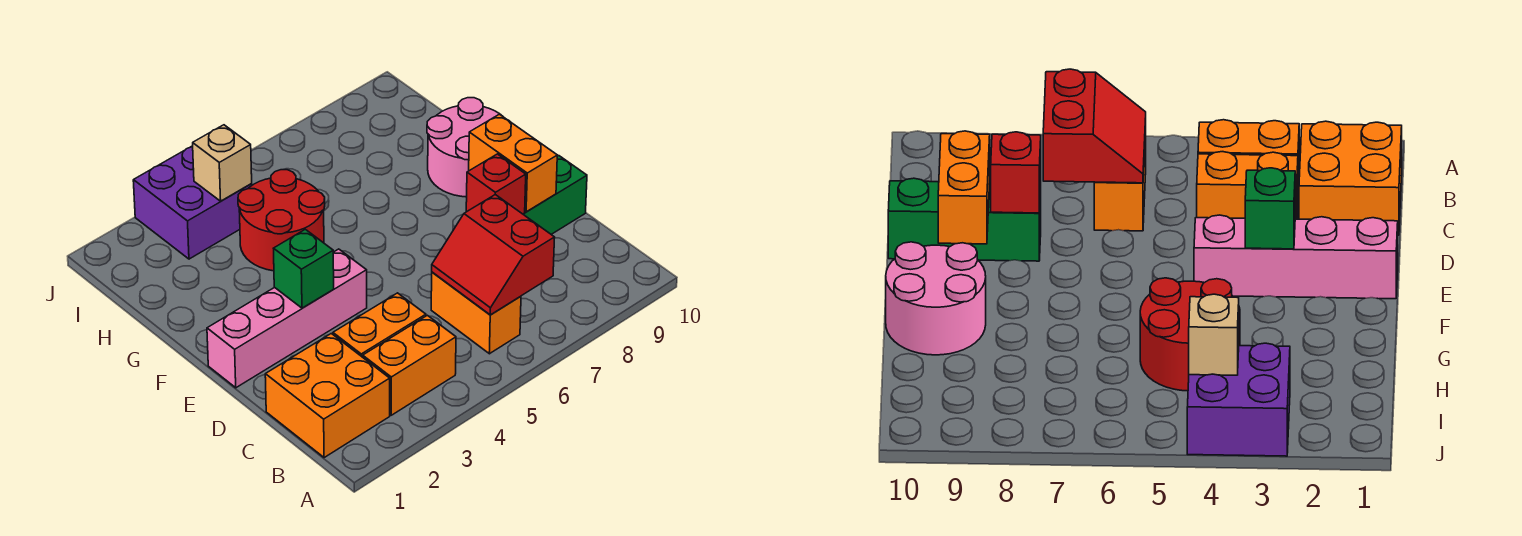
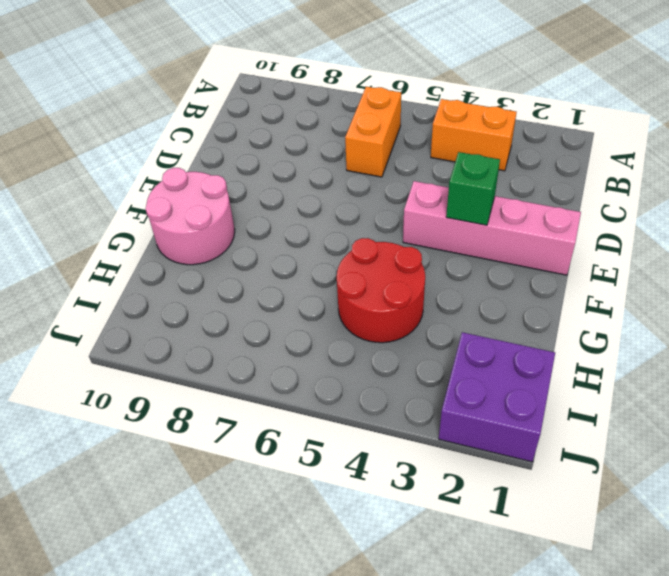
purple 2x2 brick [439,332,555,462] -> purple 2x2 brick moved to [133,146,252,259]
none -> orange 2x2 brick [265,334,390,458]
none -> orange 1x2 brick [333,293,426,357]
none -> green 1x3 brick [523,156,587,234]

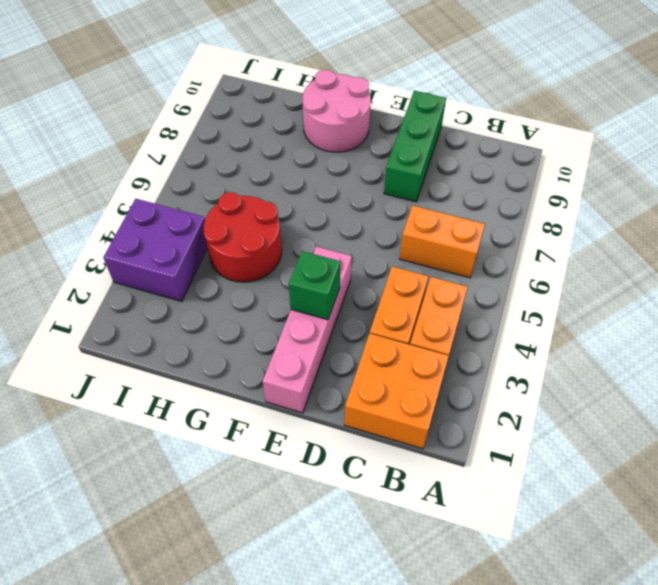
none -> red 2x2 slope [432,195,555,315]
none -> red 1x1 brick [466,154,526,214]
none -> orange 1x2 brick [469,114,557,212]

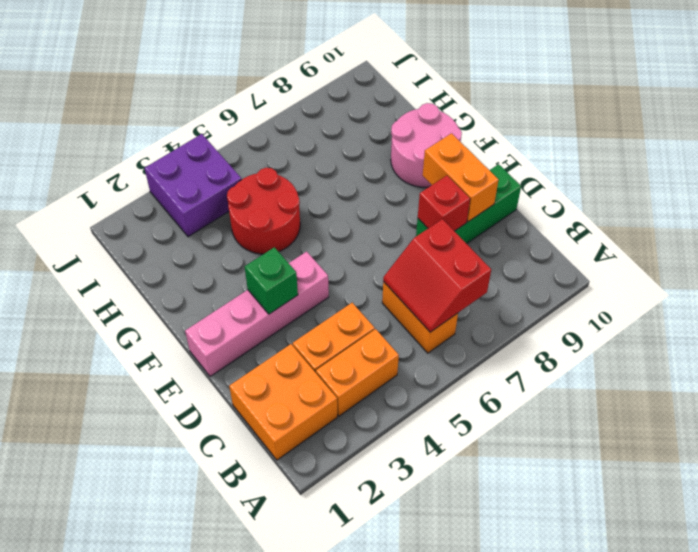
none -> tan 1x1 brick [193,125,252,201]

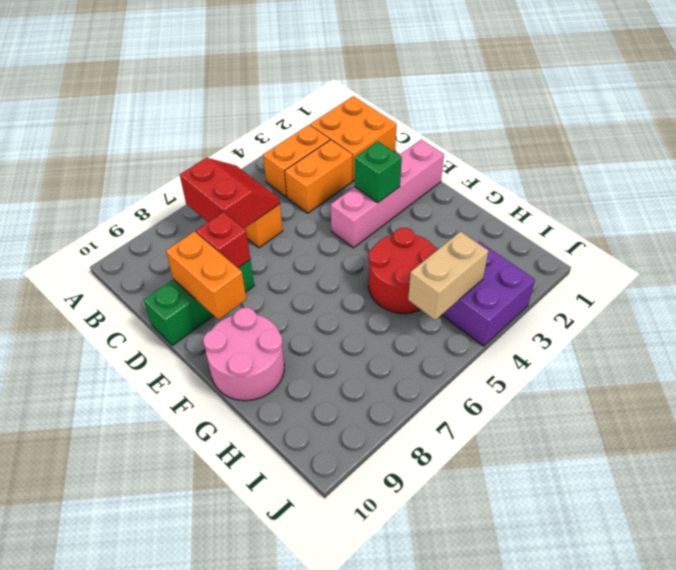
tan 1x2 brick [408,231,488,320] -> tan 1x1 brick [193,125,252,201]

